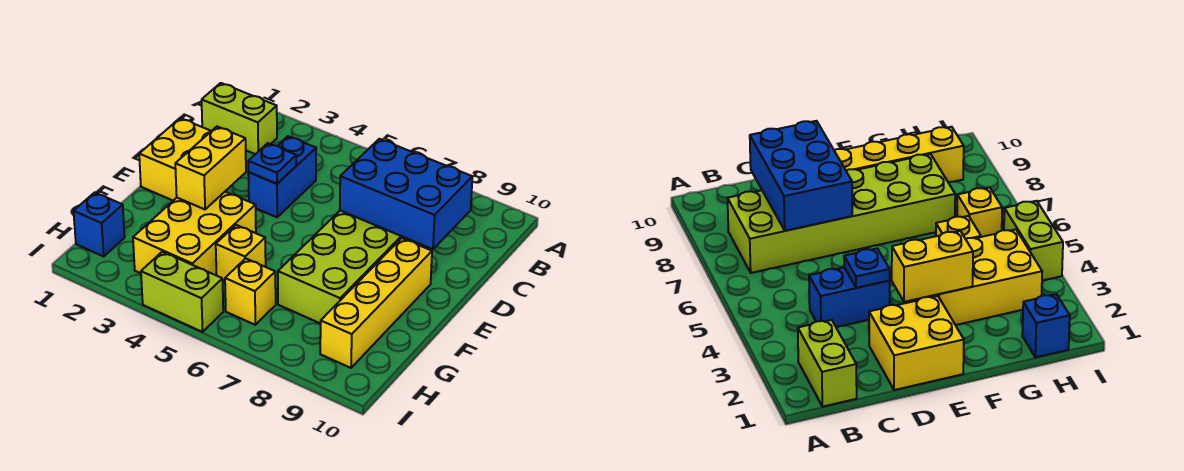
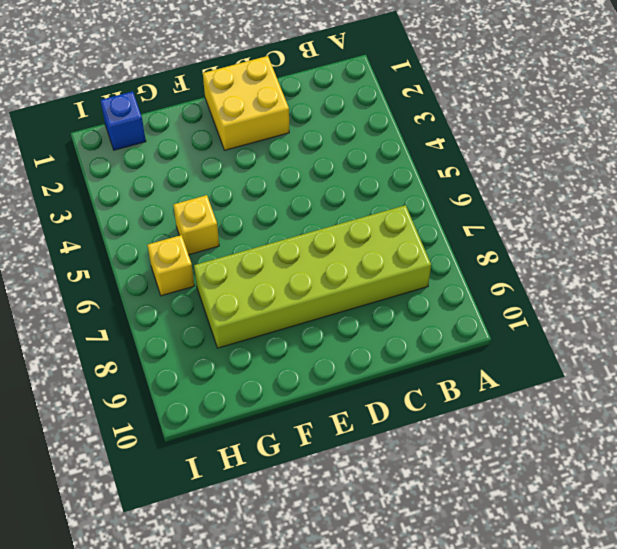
none -> lime 1x2 brick [202,83,277,154]
none -> blue 1x2 brick [248,136,316,217]
none -> yellow 1x4 brick [320,238,432,368]

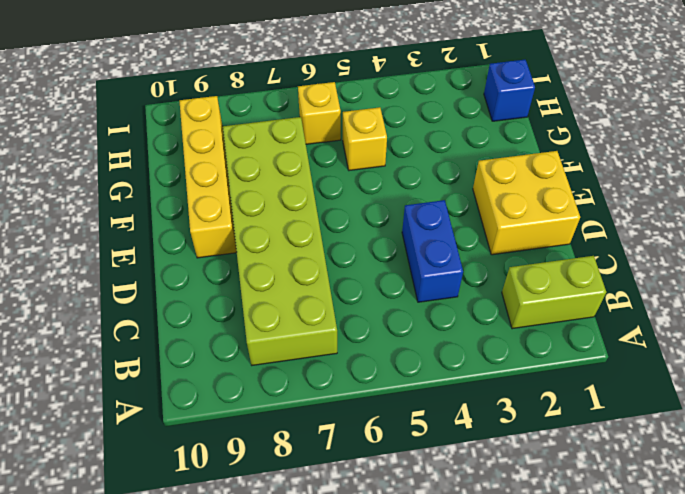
none -> yellow 2x3 brick [133,192,256,275]
none -> lime 1x2 brick [141,252,223,332]
none -> blue 2x3 brick [340,139,472,249]

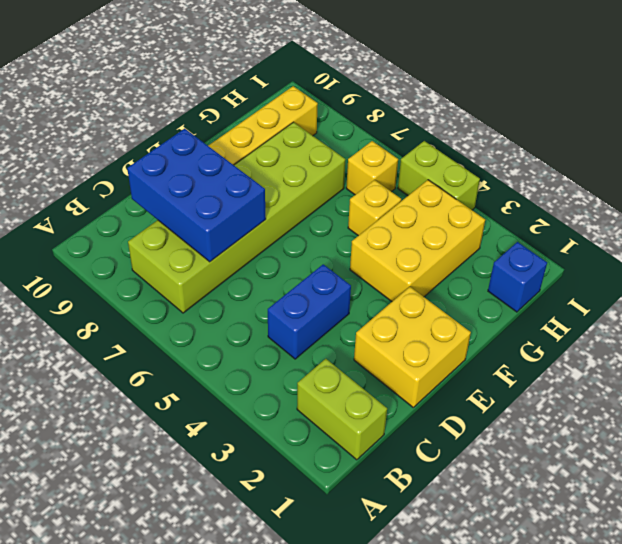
none -> blue 1x1 plate [248,143,296,184]
none -> yellow 1x2 brick [175,127,246,209]

